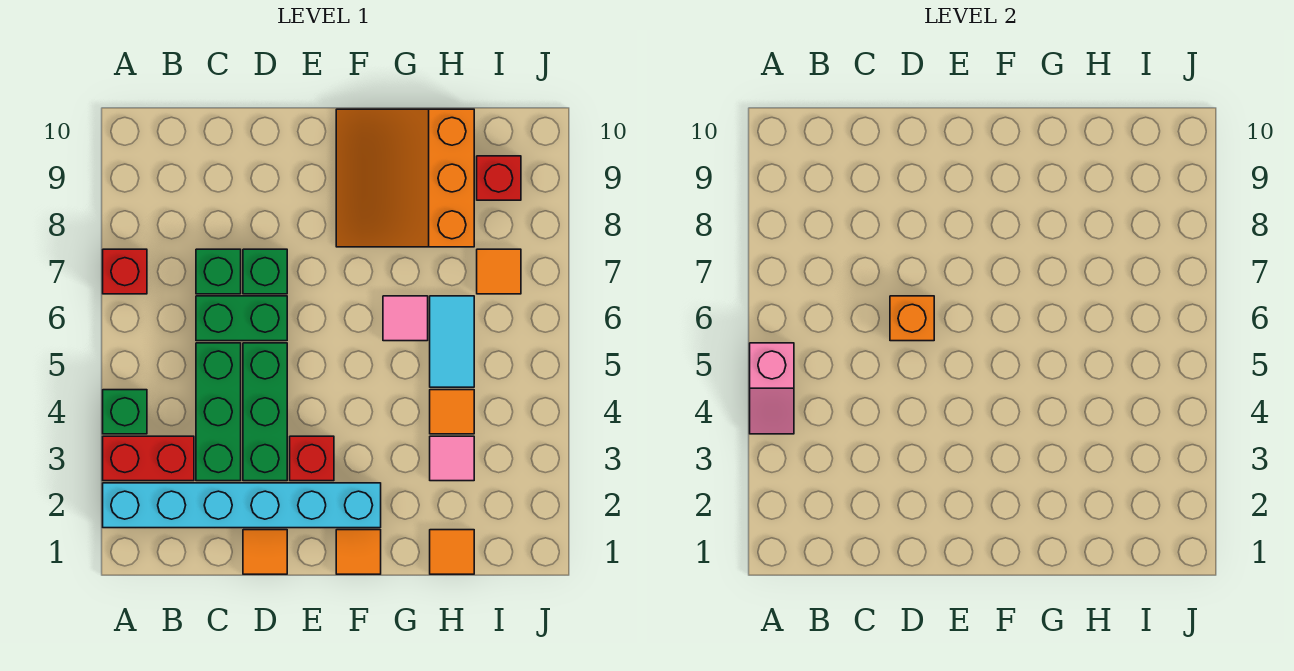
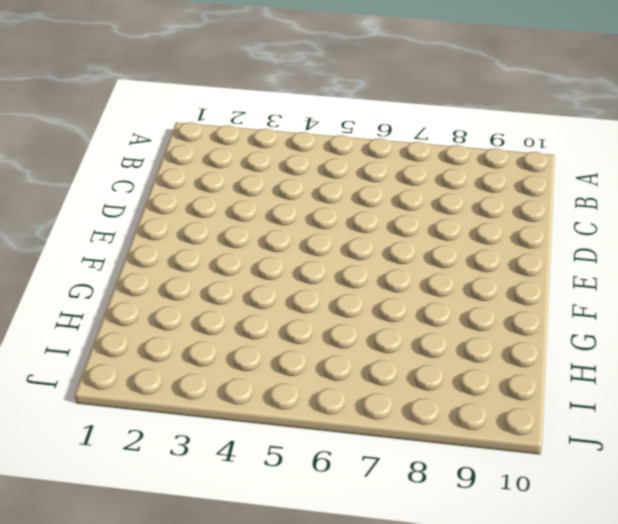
none -> cyan 1x6 brick [103,483,381,528]
none -> red 1x2 brick [103,436,194,481]
none -> green 1x1 brick [103,390,147,434]

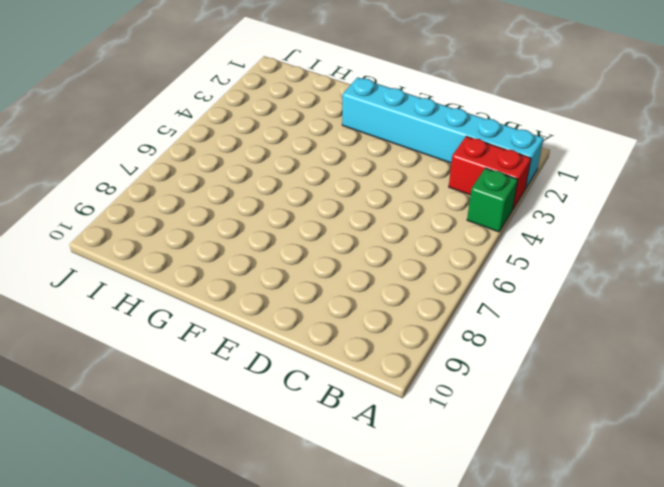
none -> red 1x1 brick [103,249,147,294]
none -> green 1x3 brick [196,343,241,481]
none -> green 1x2 brick [196,296,287,341]

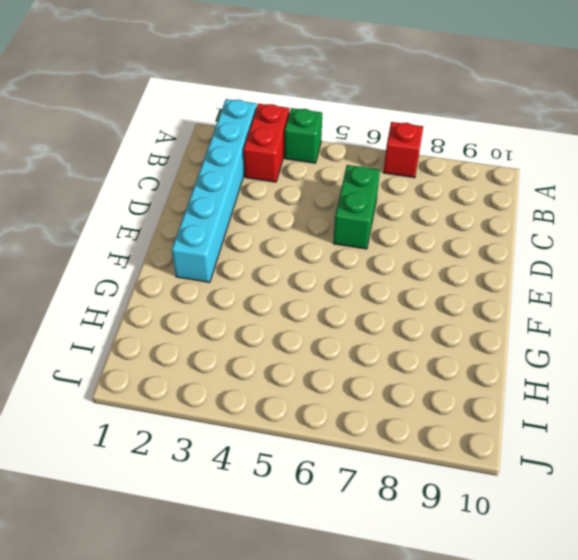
none -> green 1x3 brick [196,343,241,481]
none -> green 1x1 brick [196,249,241,294]
none -> orange 1x1 tile [243,530,287,574]

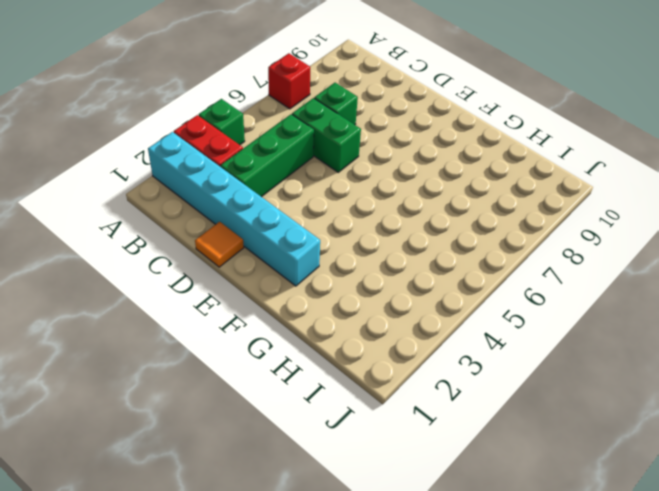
none -> green 1x3 brick [243,343,287,481]
none -> green 1x1 brick [243,249,287,294]
none -> red 1x1 brick [290,436,334,481]

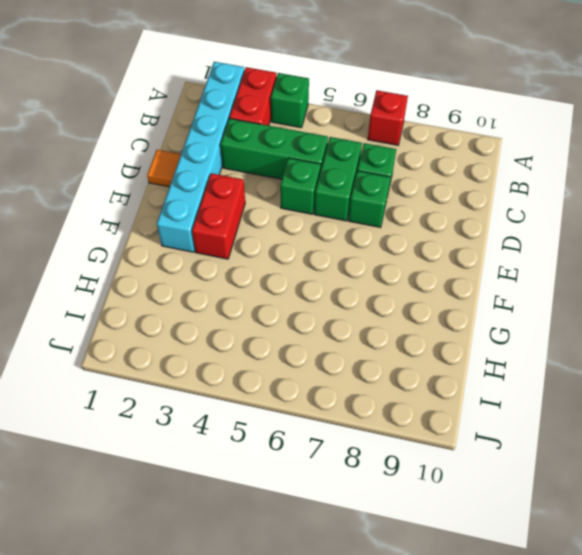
green 1x1 brick [280,158,321,214] -> green 1x3 brick [243,343,287,481]
red 1x2 brick [192,173,245,259] -> red 1x1 brick [290,436,334,481]
none -> orange 1x1 tile [336,530,381,574]
none -> orange 3x3 slope [336,109,474,247]
none -> pink 1x1 tile [383,296,428,341]

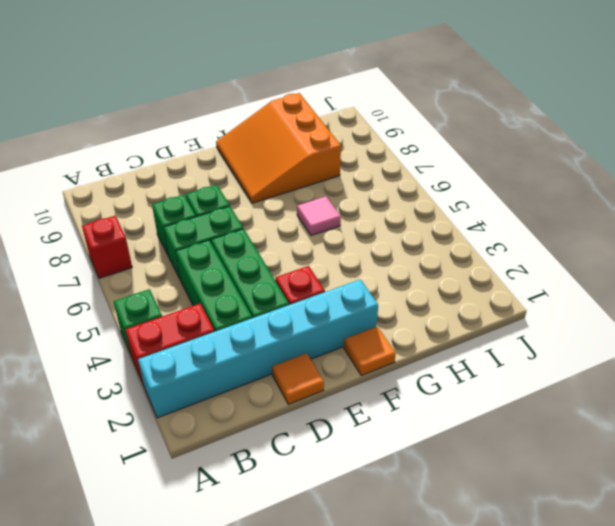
none -> orange 1x1 tile [430,530,474,574]
none -> pink 1x1 tile [430,436,474,481]
none -> orange 1x1 tile [430,390,474,434]

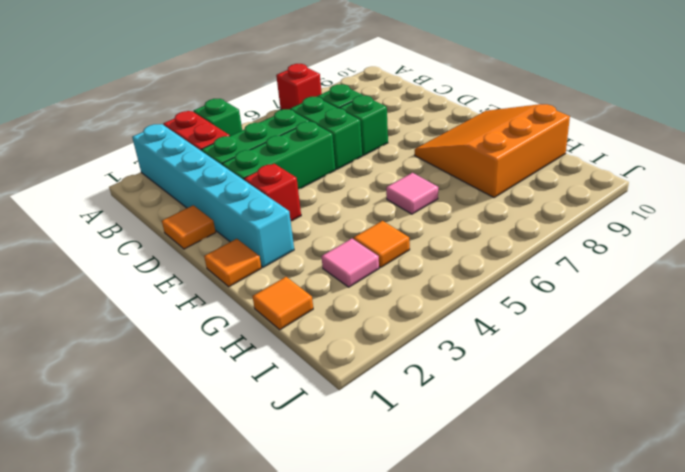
none -> cyan 1x2 tile [430,296,474,387]
none -> orange 1x1 tile [477,249,521,294]
none -> red 1x1 brick [477,156,521,200]

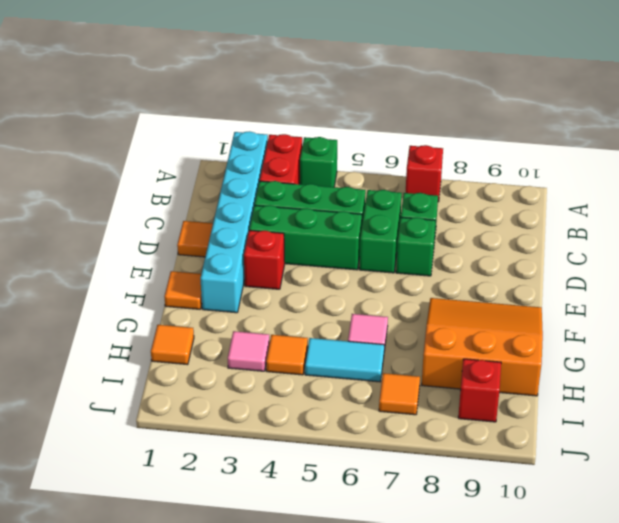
none -> pink 1x2 slope [750,343,794,434]
none -> orange 1x1 brick [890,296,934,341]

